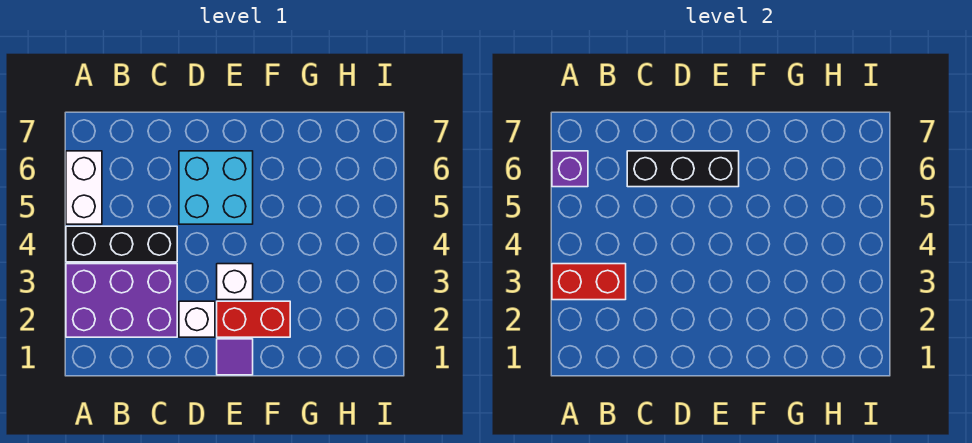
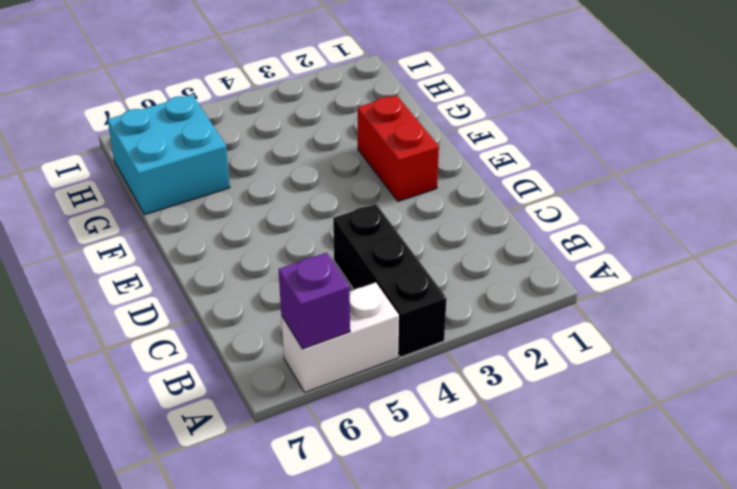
cyan 2x2 brick [108,95,230,215] -> cyan 2x2 brick moved to [179,151,253,224]
none -> purple 2x3 brick [66,264,177,337]
none -> white 1x1 brick [179,301,215,337]

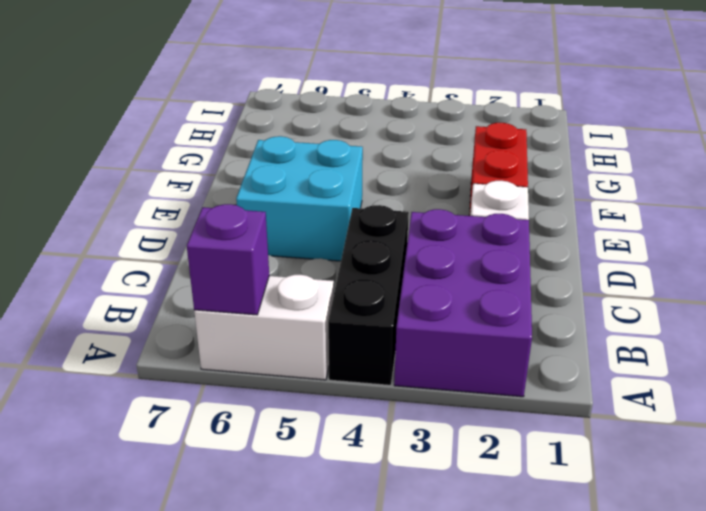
none -> purple 1x1 tile [217,339,253,375]
none -> white 1x1 brick [217,264,253,300]

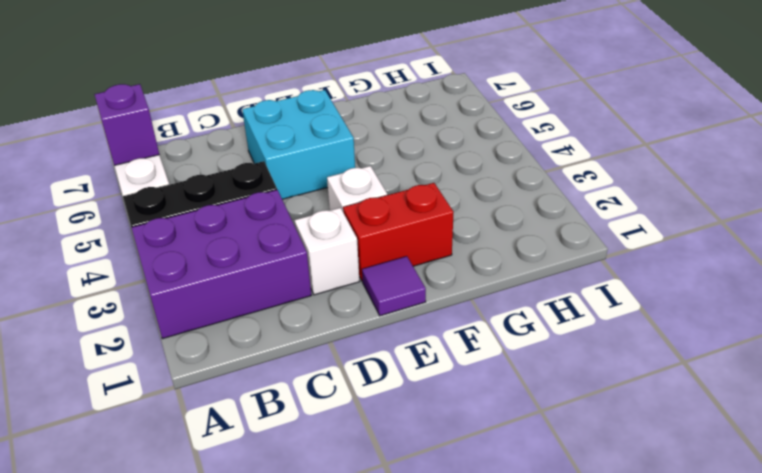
none -> red 1x2 brick [552,264,626,300]
none -> black 1x3 brick [627,151,739,187]

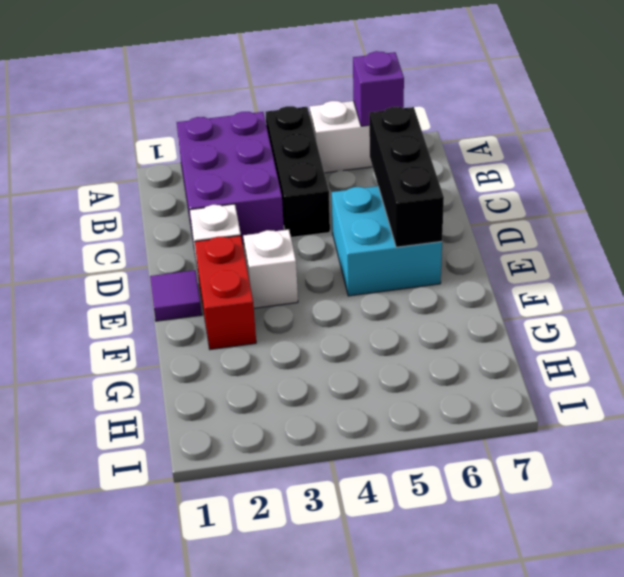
none -> red 1x2 brick [552,264,626,300]

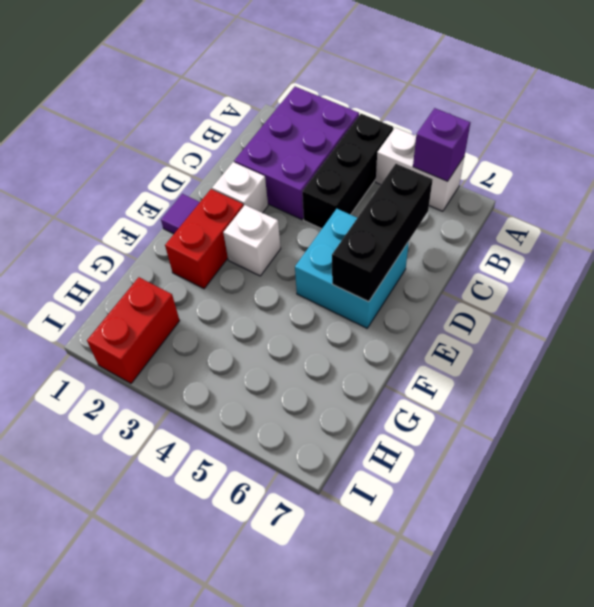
red 1x2 brick [87,277,180,383] -> red 1x2 brick moved to [552,264,626,300]

